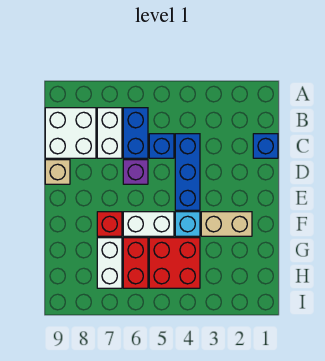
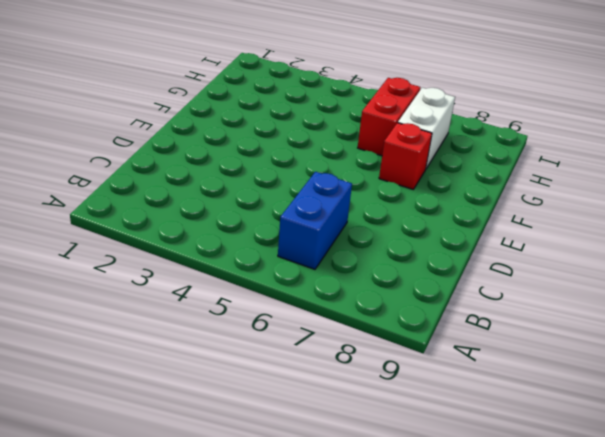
none -> white 1x2 brick [97,108,122,158]
none -> white 2x2 brick [45,108,96,158]
none -> blue 1x1 brick [253,134,278,158]

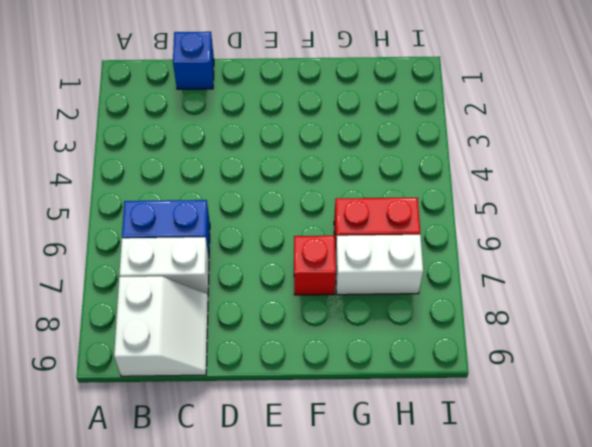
white 2x2 slope [114,276,208,376] -> white 2x2 brick [45,108,96,158]
none -> blue 1x3 brick [175,134,200,210]
none -> blue 1x1 brick [149,134,174,158]
none -> purple 1x1 brick [123,160,148,184]

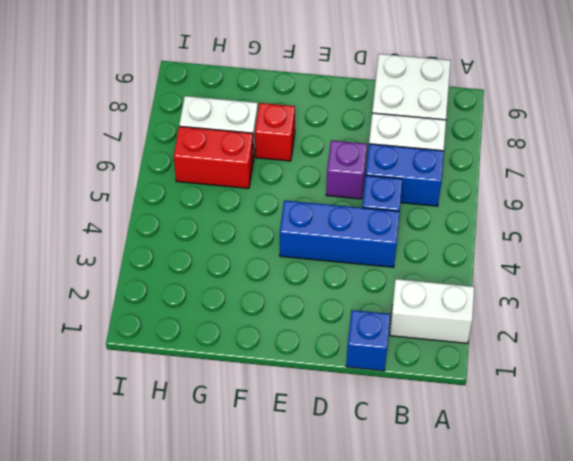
white 1x2 brick [390,279,474,343] -> white 1x2 brick turned to [123,212,174,236]
none -> tan 1x1 brick [45,160,70,184]
none -> tan 1x2 brick [201,212,252,236]
none -> cyan 1x1 brick [175,212,200,236]

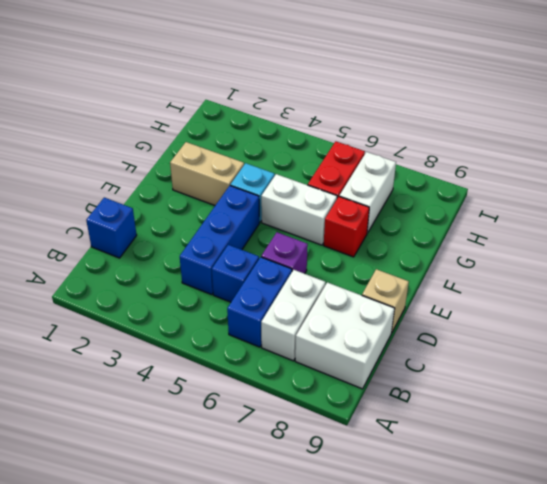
none -> red 2x2 brick [149,238,200,288]

